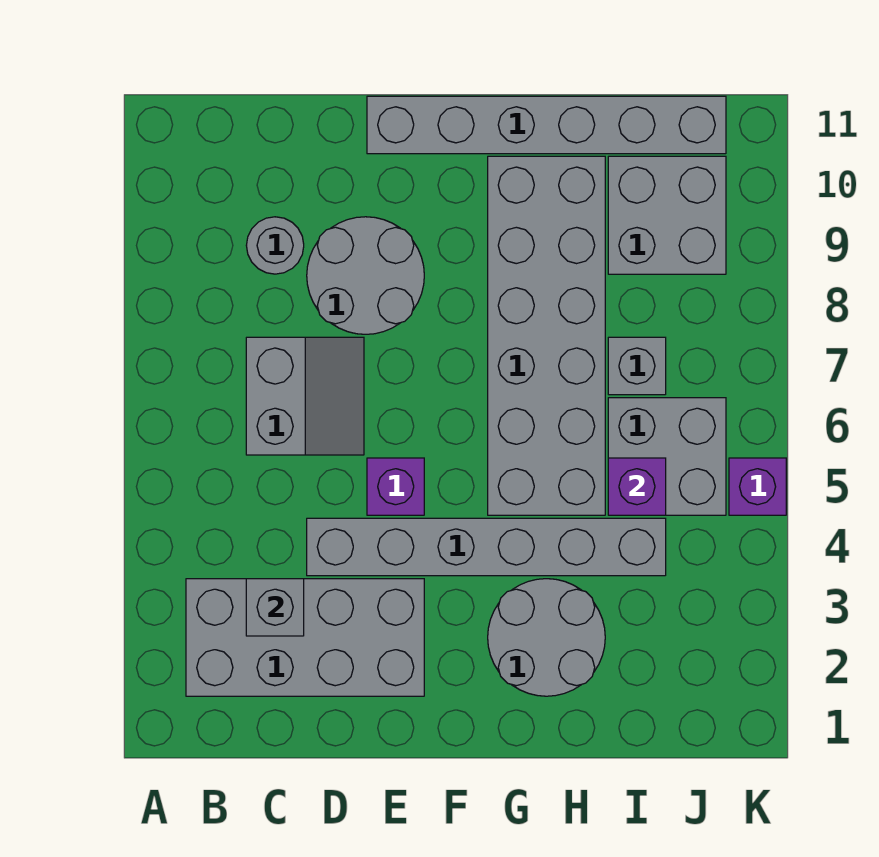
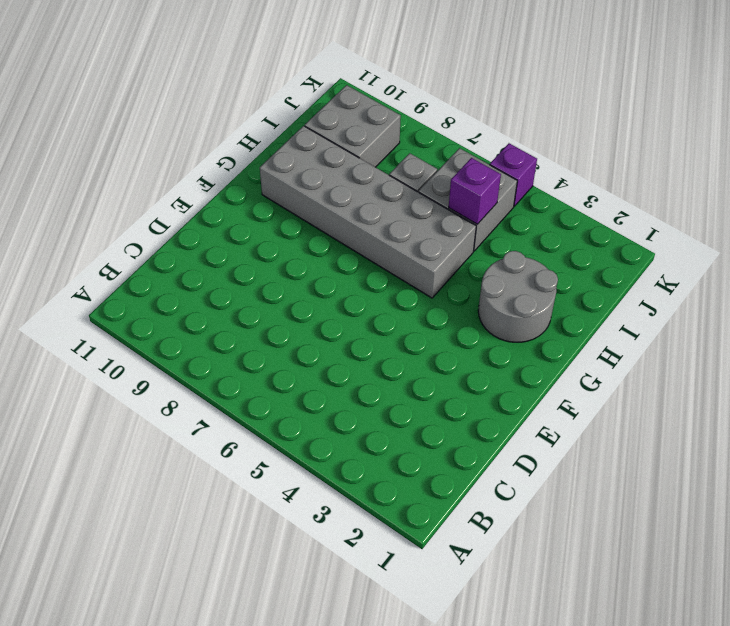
none -> grey 2x4 brick [186,579,424,696]
none -> grey 2x2 slope [246,337,364,455]
none -> grey 1x1 round brick [246,217,304,274]

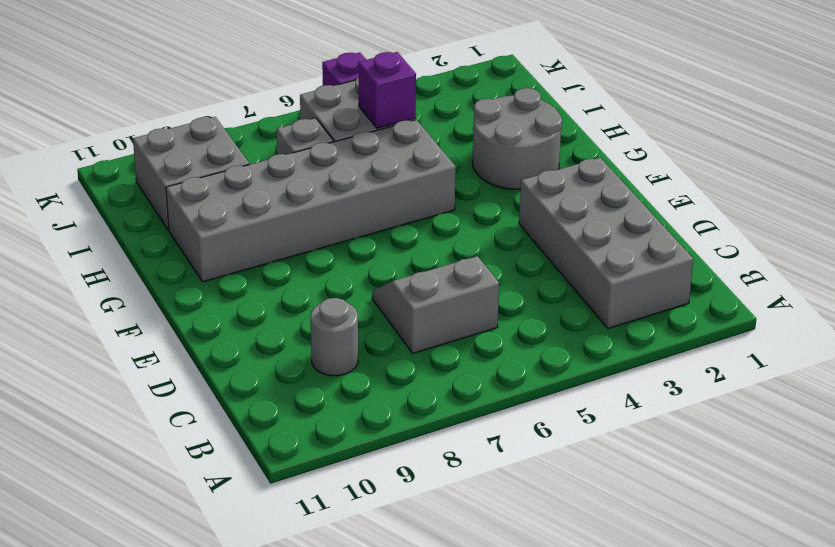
none -> grey 1x6 brick [307,518,666,576]
none -> grey 2x2 round brick [307,217,424,334]
none -> purple 1x1 brick [367,458,424,515]

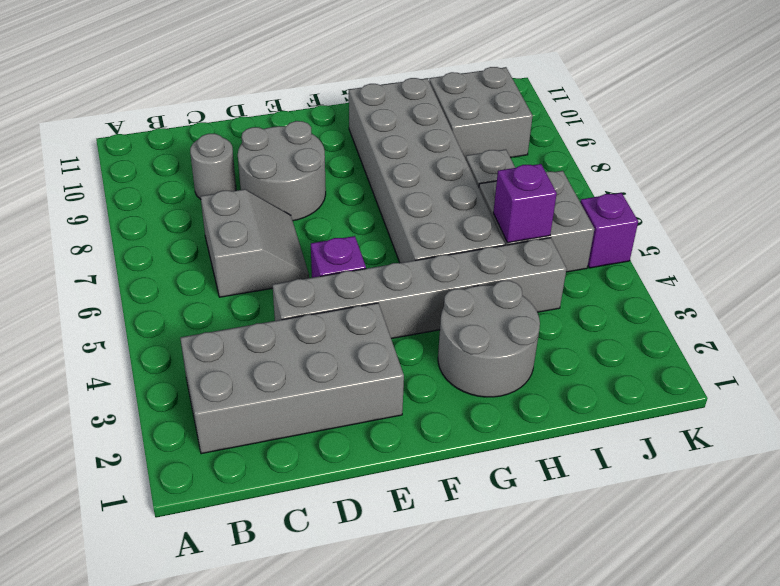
none -> grey 1x6 brick [367,96,726,154]
none -> grey 1x1 brick [246,579,304,636]

